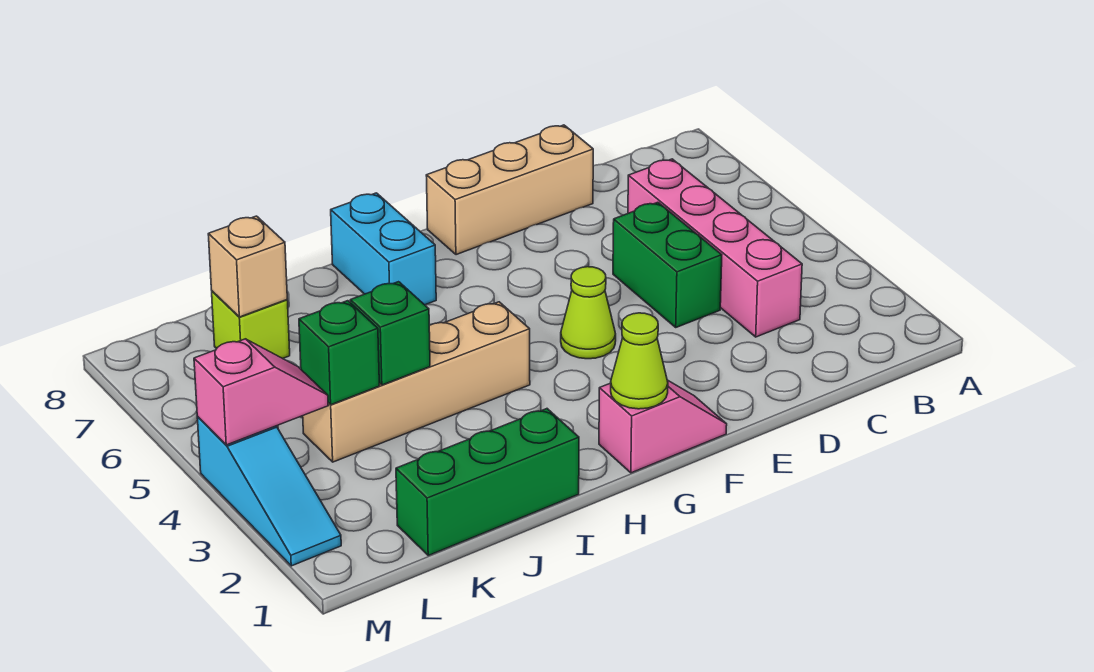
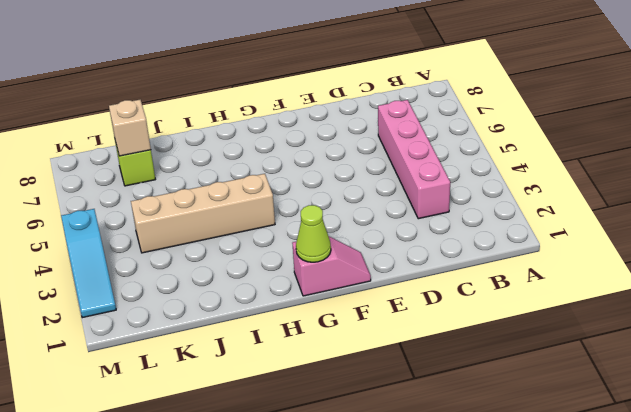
none -> green 1x2 brick [613,202,722,327]
none -> tan 1x3 brick [426,125,593,255]
none -> lime 1x1 cone [561,267,616,359]

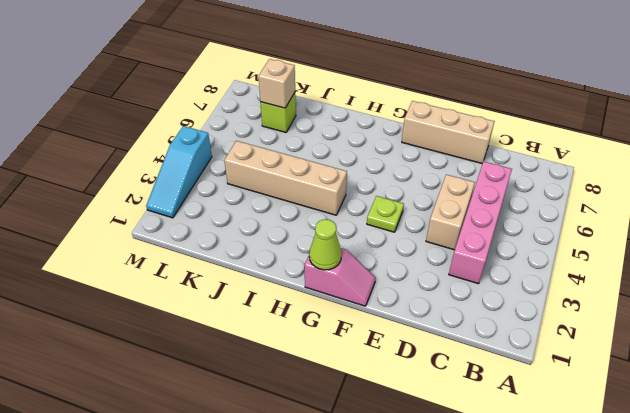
tan 1x2 brick [426,175,475,250] -> green 1x2 brick [613,202,722,327]
lime 1x1 plate [367,196,404,232] -> lime 1x1 cone [561,267,616,359]
none -> cyan 1x2 brick [331,193,436,305]
none -> green 1x3 brick [396,409,579,555]
none -> green 1x1 brick [350,282,430,385]

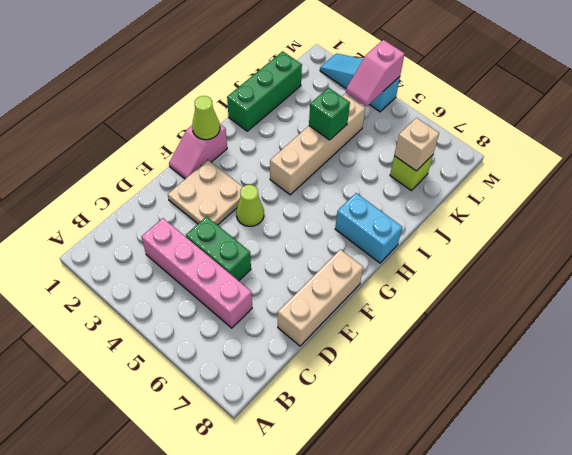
tan 2x2 plate [168,160,242,225] -> none
none -> green 1x1 brick [299,301,379,405]

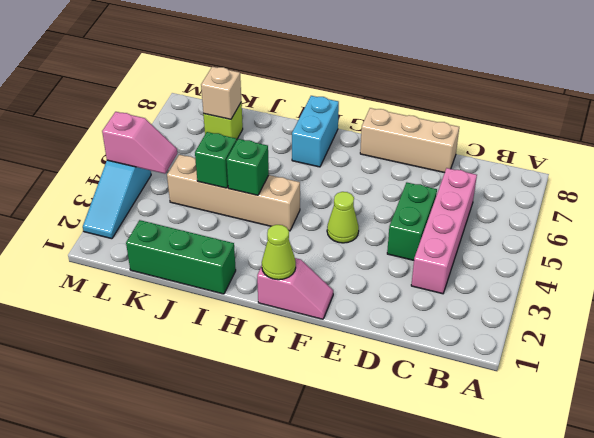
green 1x1 brick [227,139,269,195] -> green 1x1 brick moved to [299,301,379,405]

